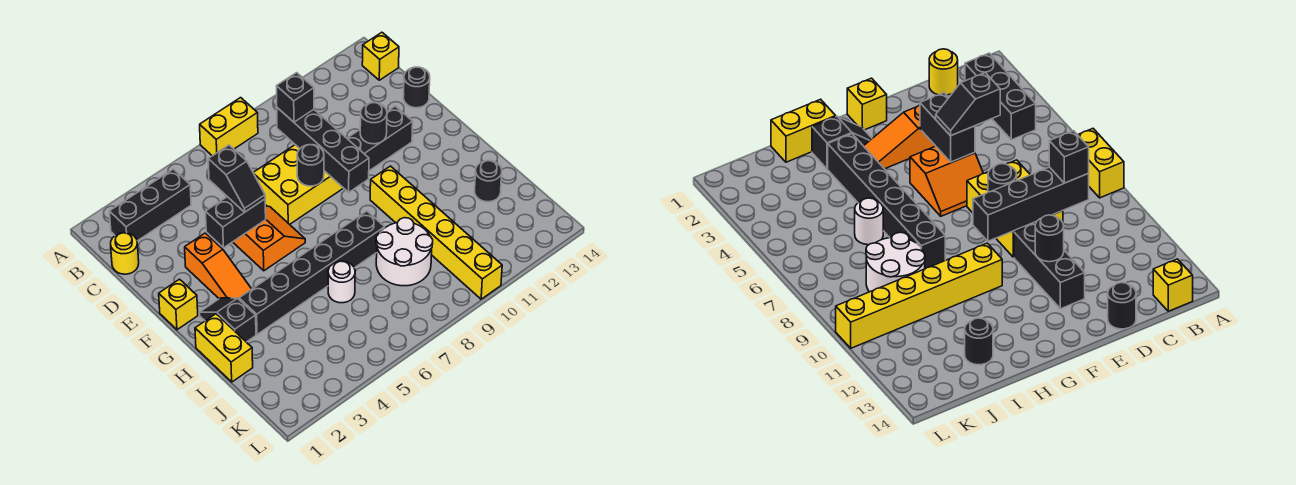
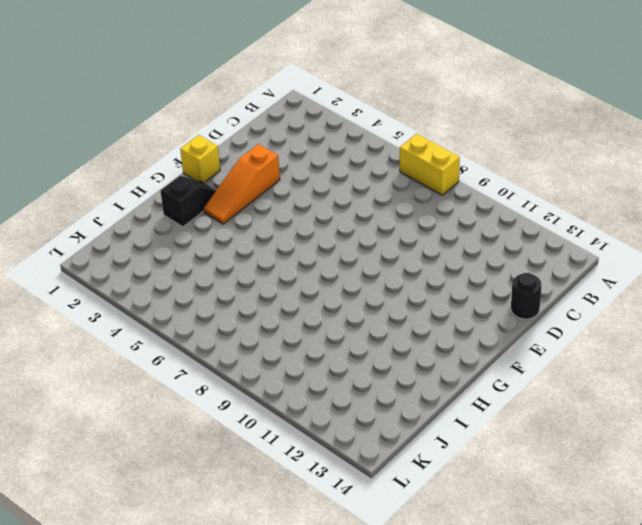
none -> black 1x3 brick [109,169,191,241]
none -> yellow 1x1 brick [362,32,399,80]
none -> yellow 1x1 round brick [111,233,139,274]

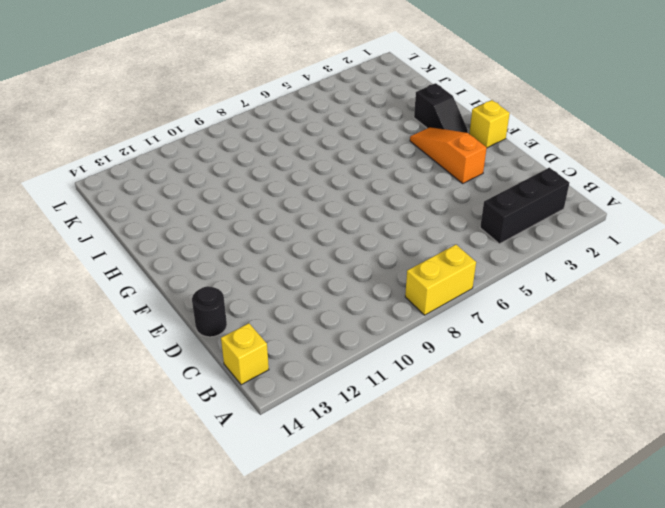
none -> yellow 1x1 round brick [111,233,139,274]
none -> yellow 2x3 brick [253,145,343,224]
none -> orange 2x2 slope [233,206,305,271]

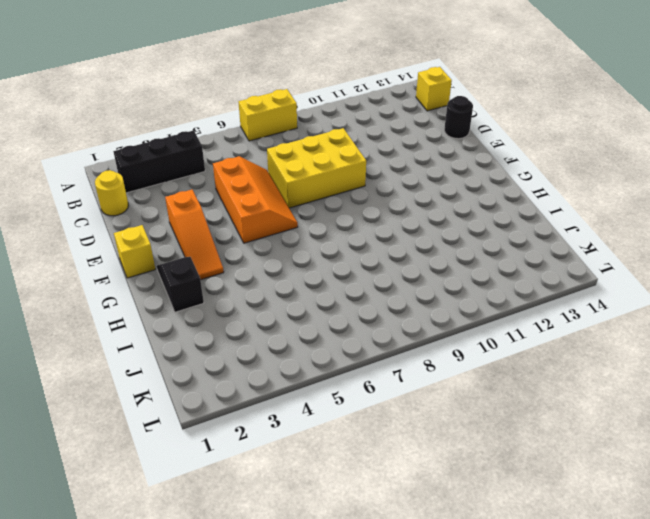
orange 2x3 slope [213,156,298,243] -> orange 2x2 slope [233,206,305,271]
none -> black 1x3 brick [347,106,413,171]
none -> yellow 1x6 brick [370,166,502,299]
none -> yellow 1x2 brick [195,314,253,382]

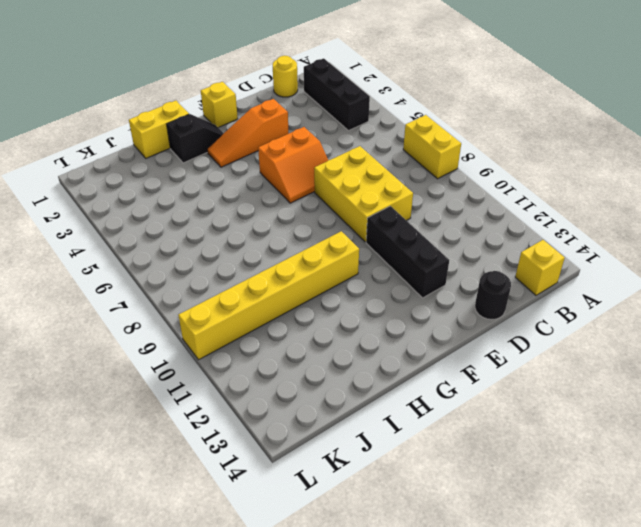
none -> black 1x6 brick [239,211,385,334]
none -> white 1x1 round brick [328,261,355,303]
none -> white 2x2 round brick [376,218,433,286]

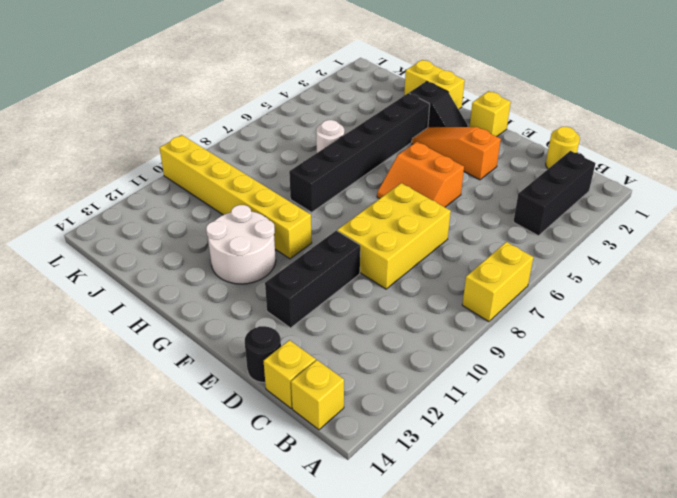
yellow 1x1 brick [264,340,316,408] -> none
white 2x2 round brick [206,205,276,284] -> white 2x2 round brick moved to [376,218,433,286]
none -> black 1x1 round brick [475,161,502,202]
none -> black 1x4 brick [277,108,369,192]
none -> black 1x2 brick [205,197,266,248]

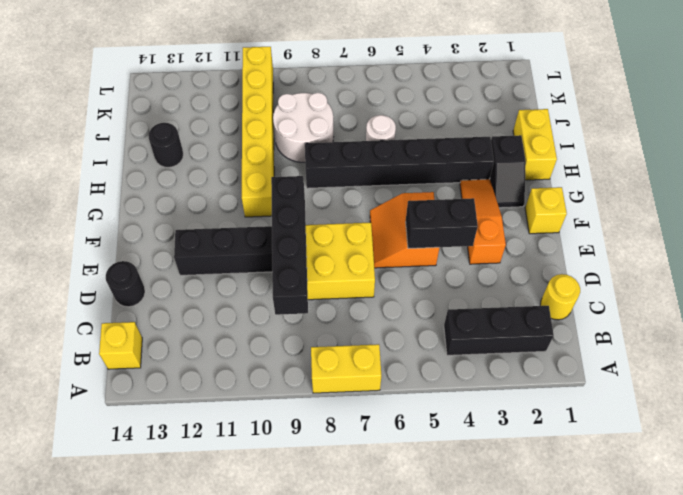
none -> black 1x1 round brick [297,145,324,186]
none -> black 1x1 round brick [360,103,387,144]
none -> black 1x1 brick [276,73,314,122]

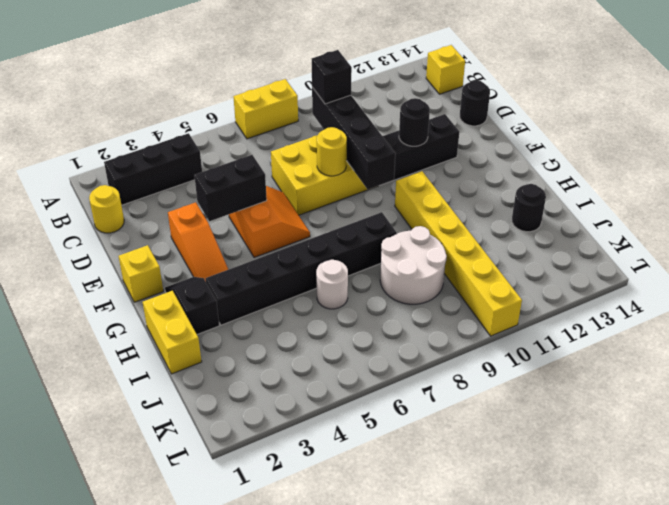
yellow 1x1 round brick [317,127,347,176] -> black 1x1 round brick [297,145,324,186]
none -> black 1x2 slope [208,145,265,212]

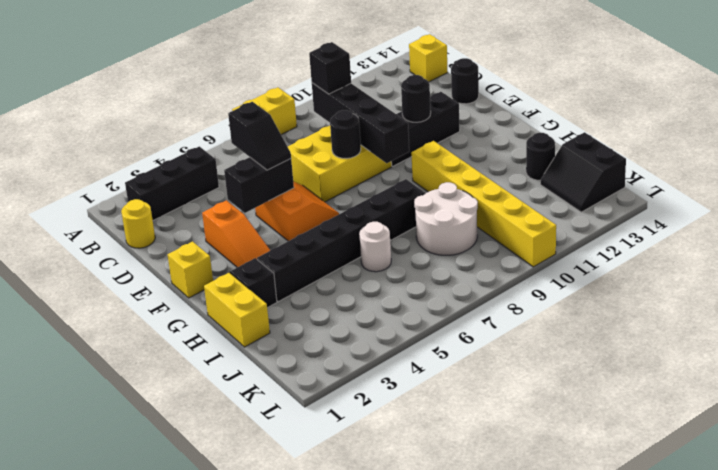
black 2x2 slope [540,132,626,212] -> none

